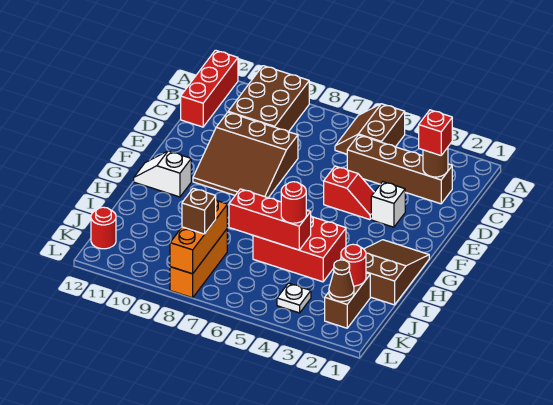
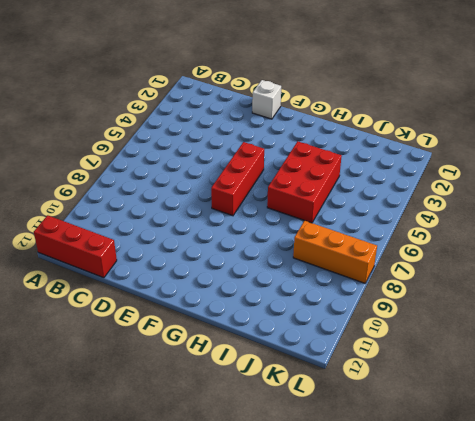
white 1x1 brick [252,80,281,119] -> white 1x1 brick moved to [371,182,405,227]
red 1x3 brick [211,142,264,216] -> red 1x3 brick moved to [229,189,311,250]
none -> brown 2x2 slope [335,104,405,154]
none -> brown 2x3 brick [228,66,309,132]
none -> brown 1x4 brick [347,135,452,204]

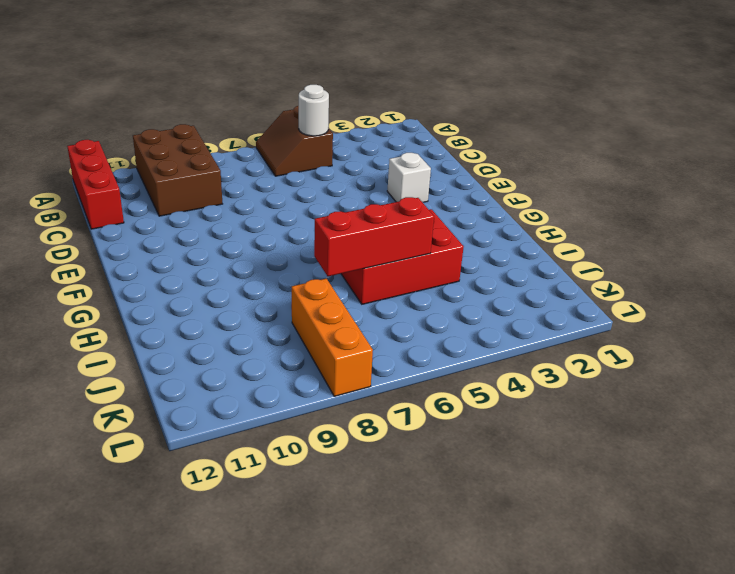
white 1x1 round brick [299,85,329,136] -> none
none -> brown 1x4 brick [347,135,452,204]
none -> brown 3x3 slope [193,112,298,198]
none -> red 1x2 slope [324,166,374,220]

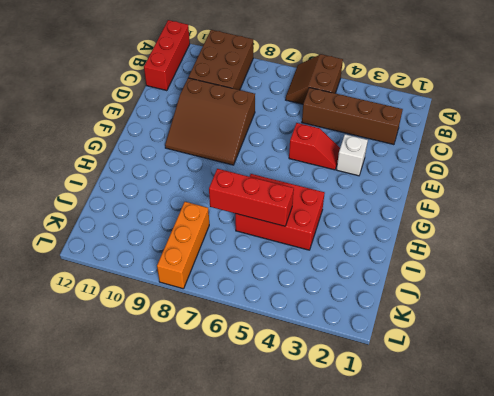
none -> brown 2x3 slope [364,240,429,305]
none -> white 1x2 slope [134,151,191,197]
none -> brown 1x2 brick [325,273,370,328]

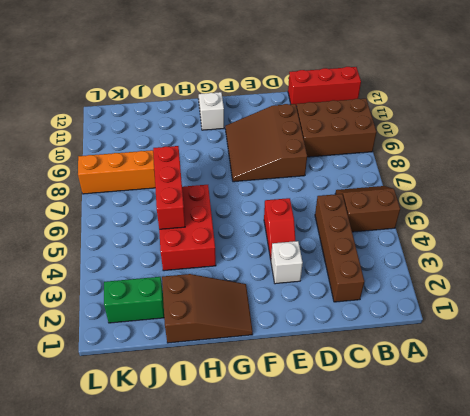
green 1x2 brick [104,277,164,323] -> brown 1x2 brick [325,273,370,328]
none -> white 1x1 plate [277,283,311,313]
none -> red 1x1 round brick [91,207,116,249]
none -> brown 1x1 round brick [423,148,448,177]

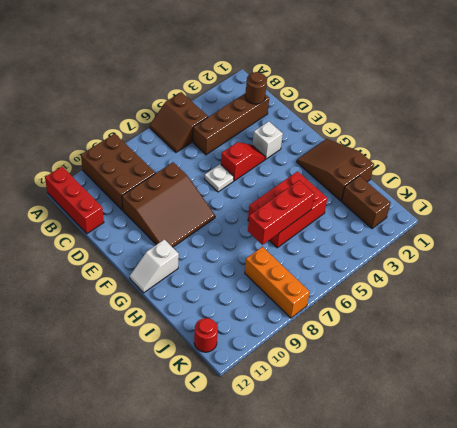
white 1x1 plate [204,164,234,192] -> white 1x1 plate moved to [277,283,311,313]
none -> red 1x1 round brick [341,244,366,286]
none -> orange 1x3 brick [170,200,227,274]
none -> brown 1x1 cone [329,260,354,301]

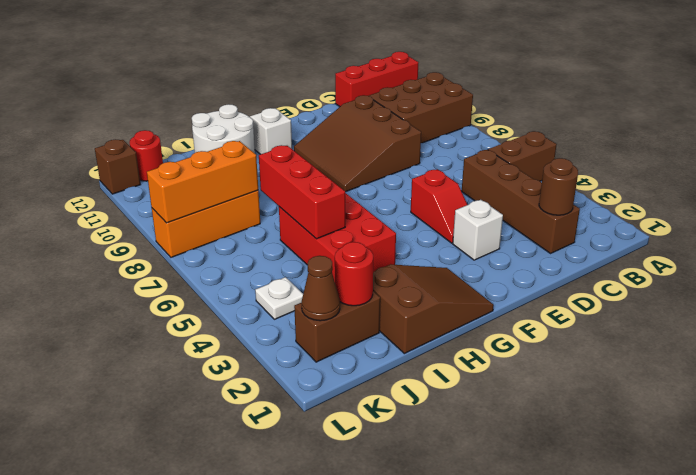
white 2x2 round brick [192,104,255,153] -> none
brown 1x1 brick [95,139,140,194] -> brown 1x1 brick moved to [182,188,216,234]
none -> red 1x1 brick [419,110,452,155]
none -> red 1x1 round brick [281,182,306,223]

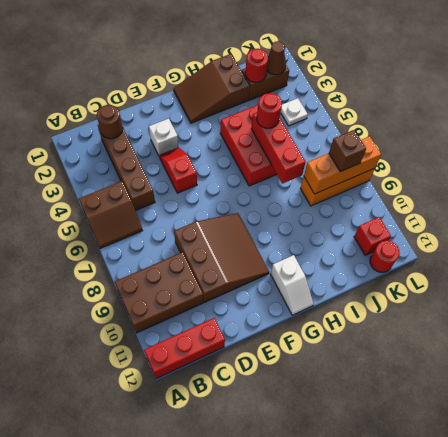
red 1x1 brick [354,217,391,255] -> red 1x1 brick moved to [419,110,452,155]

